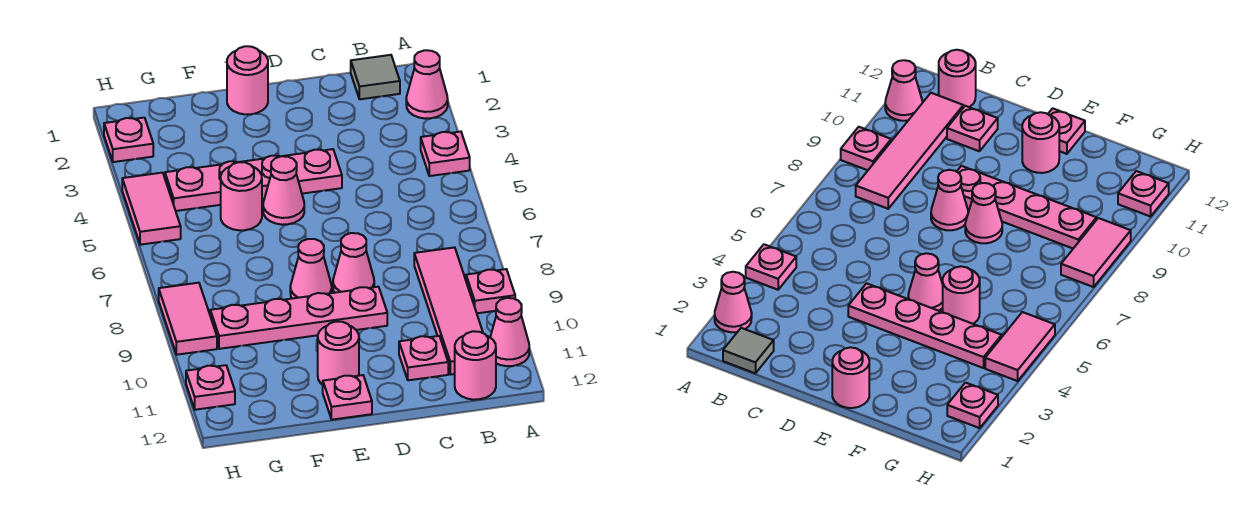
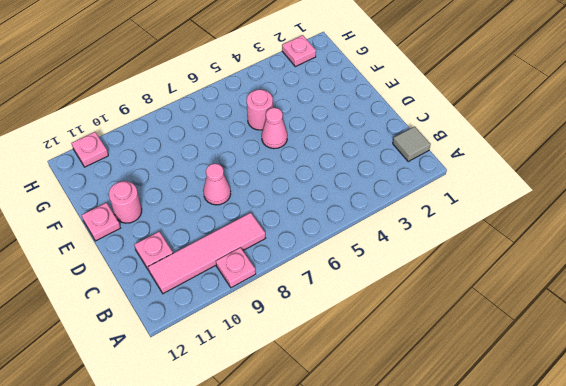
none -> pink 1x1 cone [406,50,448,119]
none -> pink 1x1 plate [421,132,470,176]
none -> pink 1x1 cone [490,298,529,366]

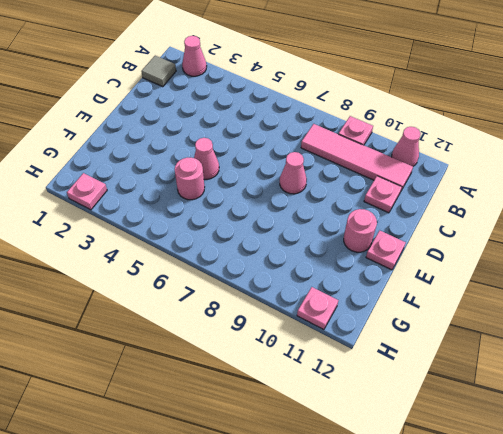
none -> pink 1x1 plate [421,132,470,176]
none -> pink 1x1 round brick [455,331,496,400]
none -> pink 1x4 plate [165,149,342,211]

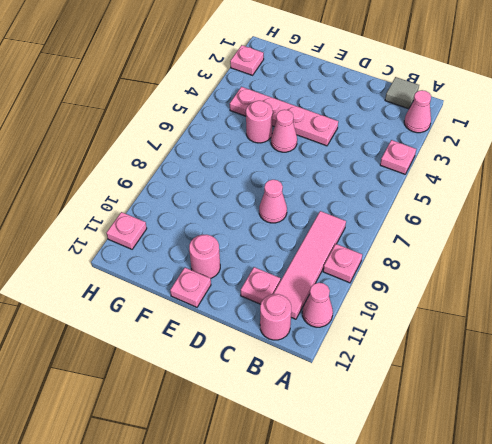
none -> pink 1x4 plate [210,287,387,349]
none -> pink 1x1 round brick [227,46,268,114]
none -> pink 1x1 cone [290,239,332,299]

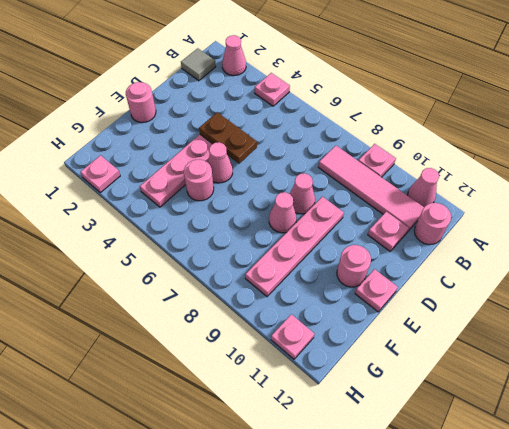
brown 1x2 plate [199,112,257,164] -> none
none -> pink 1x2 tile [122,173,181,245]
none -> pink 1x2 tile [159,283,217,355]

